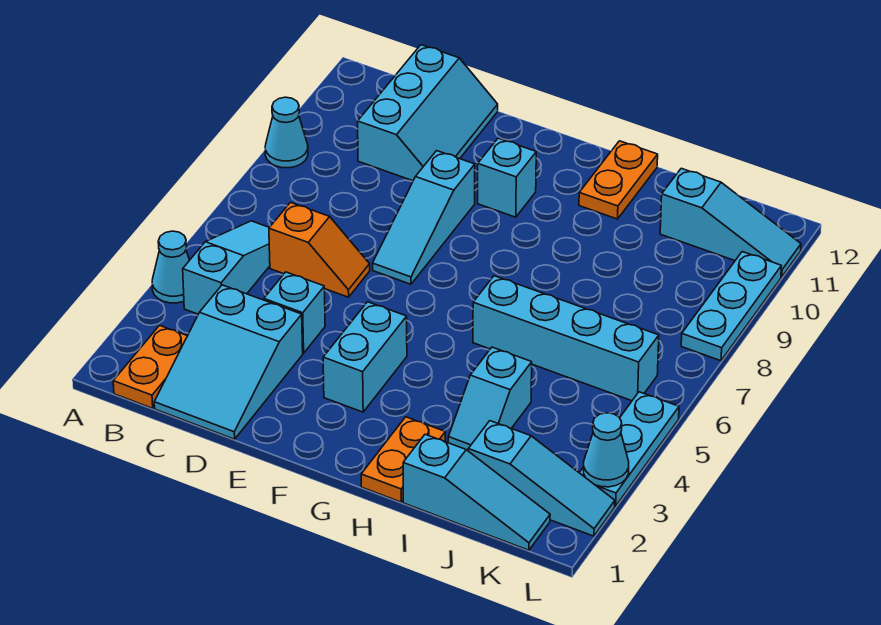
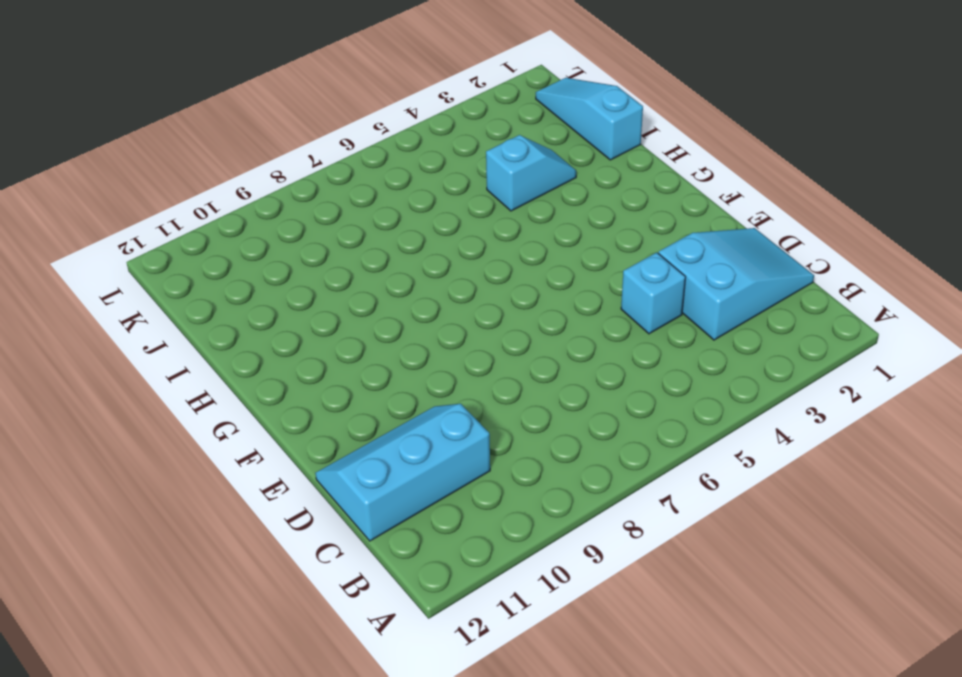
none -> cyan 1x1 cone [152,231,190,303]
none -> cyan 1x1 cone [265,97,308,168]
none -> orange 1x2 plate [113,325,187,408]

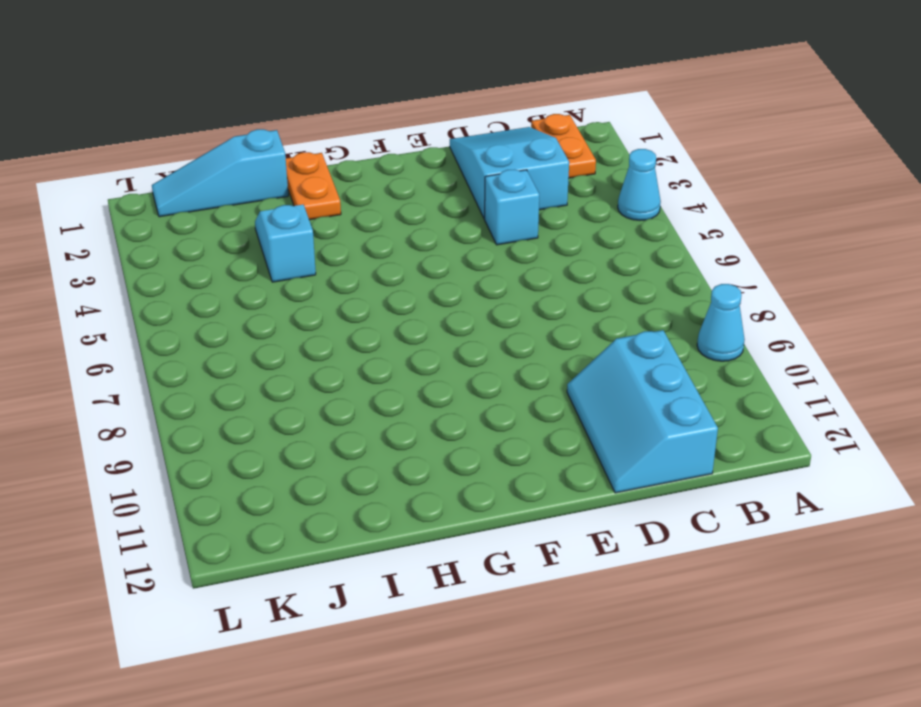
none -> cyan 1x3 slope [183,221,270,314]
none -> orange 1x2 slope [269,203,370,297]
none -> cyan 1x3 slope [373,151,475,284]

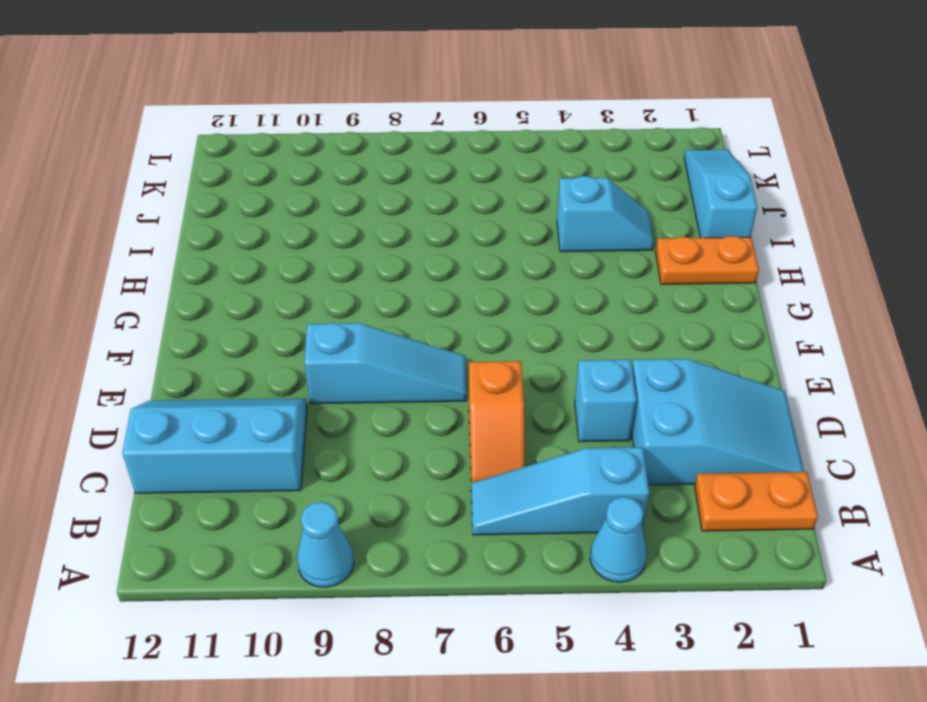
orange 1x2 slope [469,361,525,483] -> orange 1x2 slope turned to [269,203,370,297]
none -> cyan 1x2 brick [323,302,407,412]
none -> cyan 1x1 brick [478,138,536,217]
none -> cyan 1x4 brick [473,276,659,401]

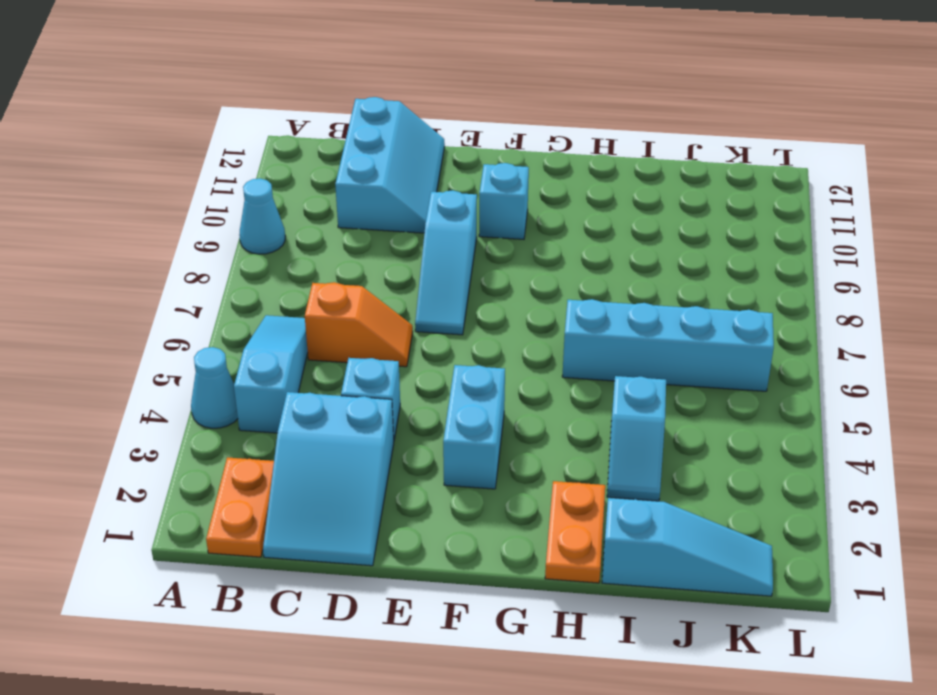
none -> orange 1x2 plate [579,141,658,219]
none -> cyan 1x3 slope [468,421,615,536]
none -> cyan 1x3 slope [660,168,801,277]

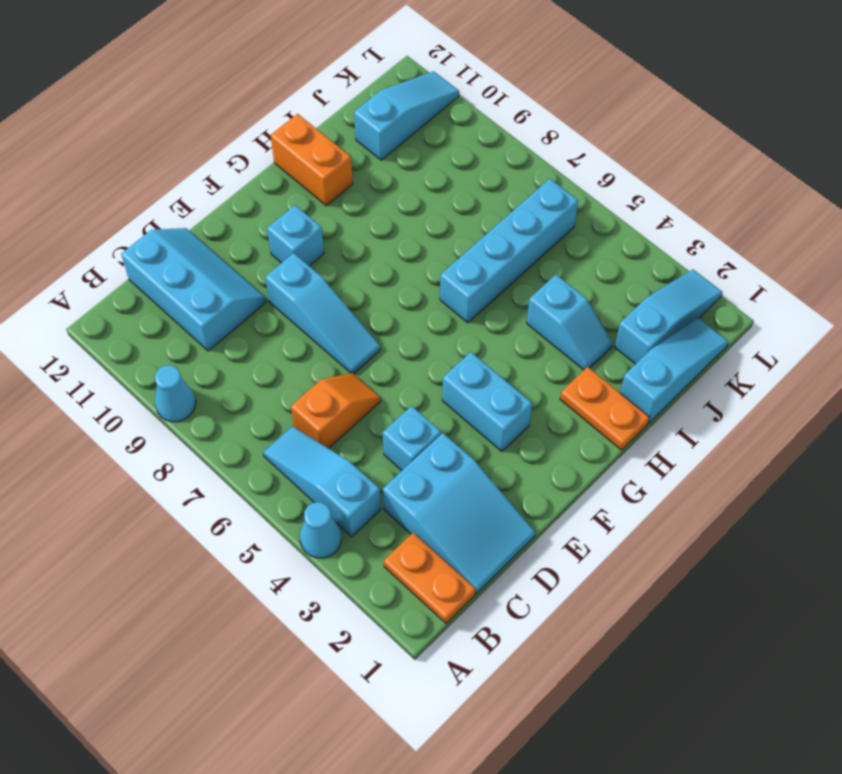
orange 1x2 brick [271,114,353,206] -> orange 1x2 plate [579,141,658,219]
none -> cyan 1x3 plate [579,392,679,506]
none -> cyan 1x3 plate [681,252,781,361]
none -> cyan 1x1 cone [584,413,629,487]

